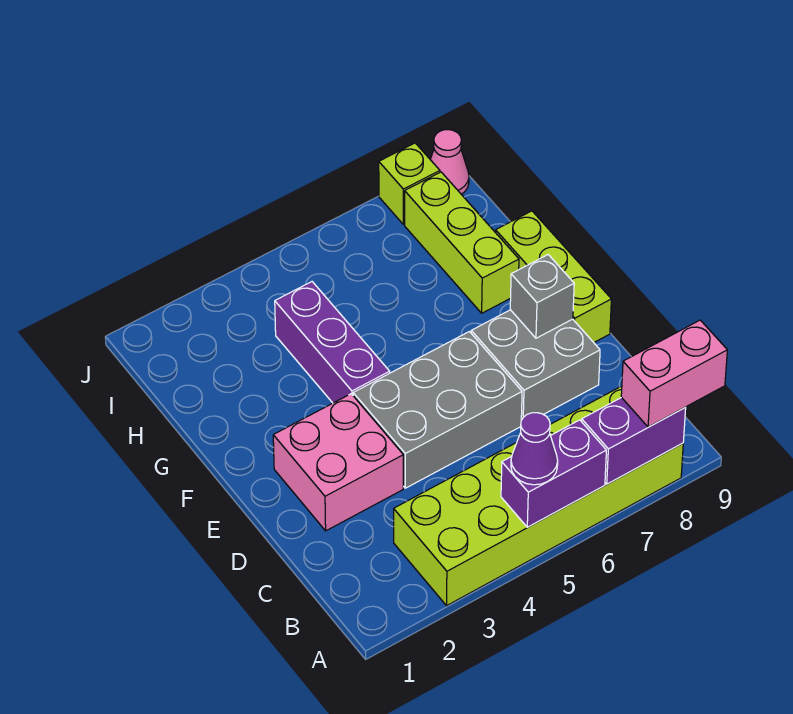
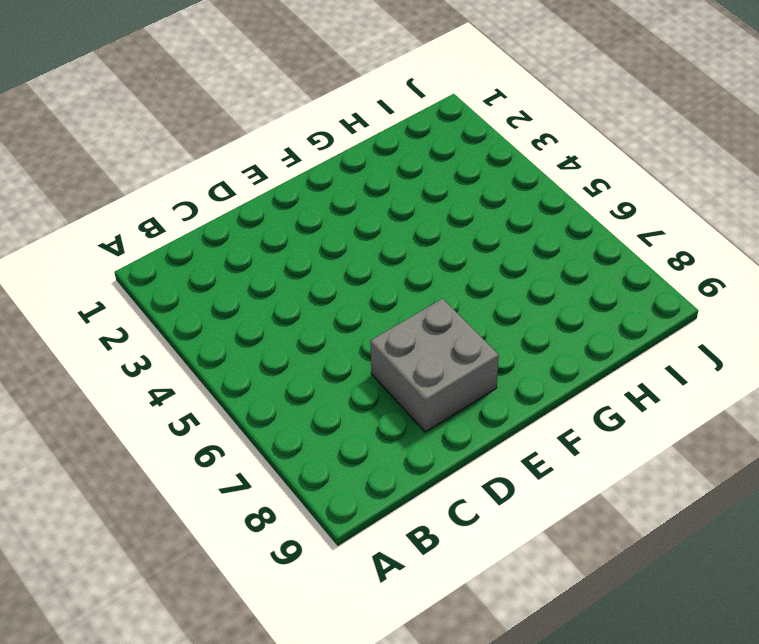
none -> lime 2x6 brick [394,386,683,606]
none -> pink 2x2 brick [273,394,403,531]
none -> grey 2x3 brick [353,332,522,488]

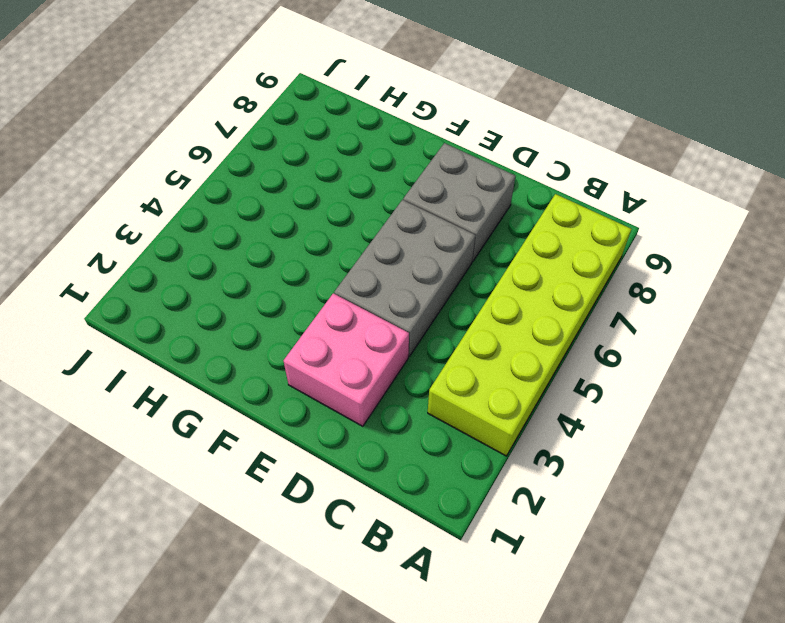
none -> lime 1x3 brick [496,211,611,342]
none -> purple 1x3 brick [275,282,390,403]
none -> lime 1x3 brick [405,172,519,313]

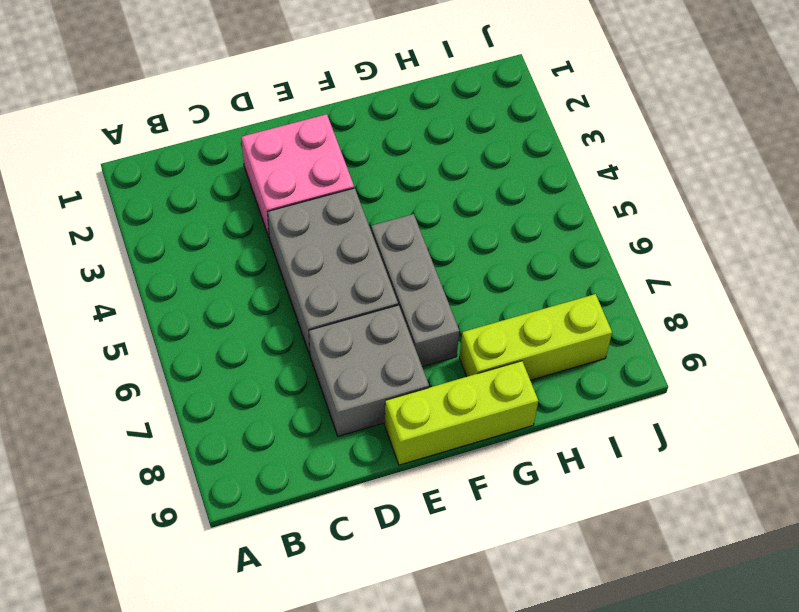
grey 1x3 brick [371,214,459,367] -> none
none -> lime 2x6 brick [394,386,683,606]
none -> purple 1x3 brick [275,282,390,403]
none -> lime 1x1 brick [379,143,440,224]

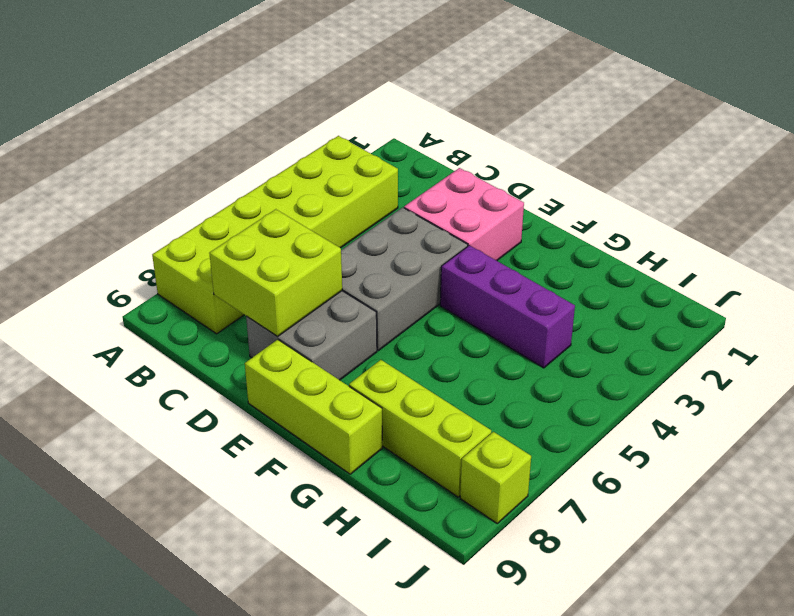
lime 2x2 brick [209,209,342,337] -> none
none -> pink 1x1 cone [430,130,469,194]
none -> purple 1x2 brick [501,420,606,527]
none -> purple 1x2 brick [582,397,686,484]

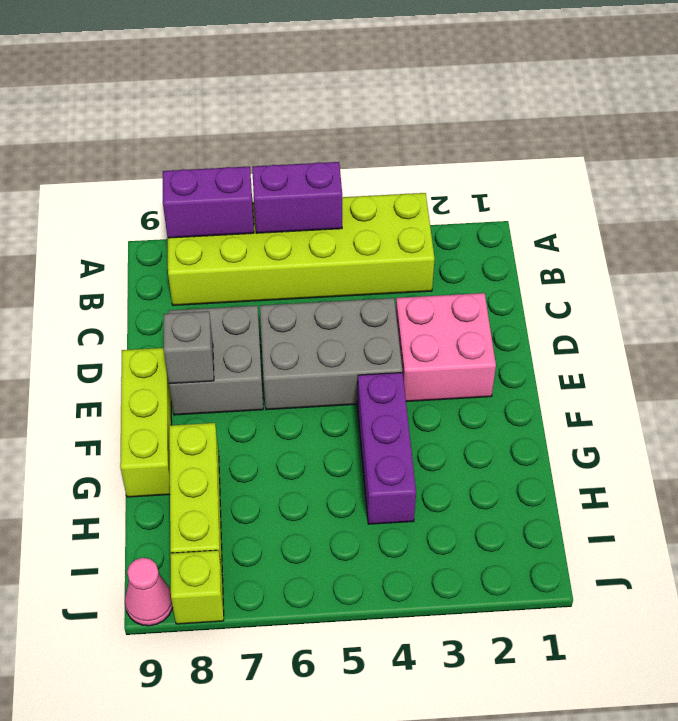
none -> purple 1x1 cone [511,413,558,485]
none -> pink 1x2 brick [621,320,727,427]

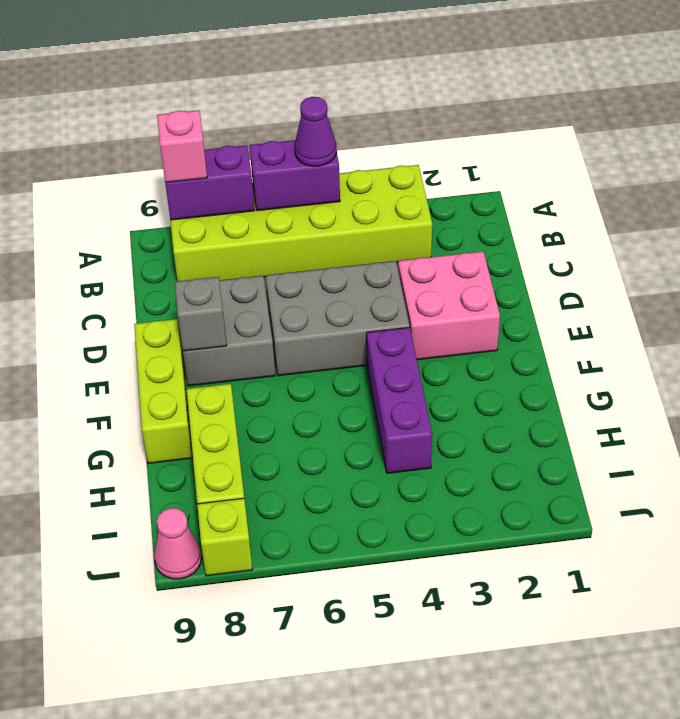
pink 1x1 brick [157,110,207,183] -> pink 1x2 brick [621,320,727,427]

